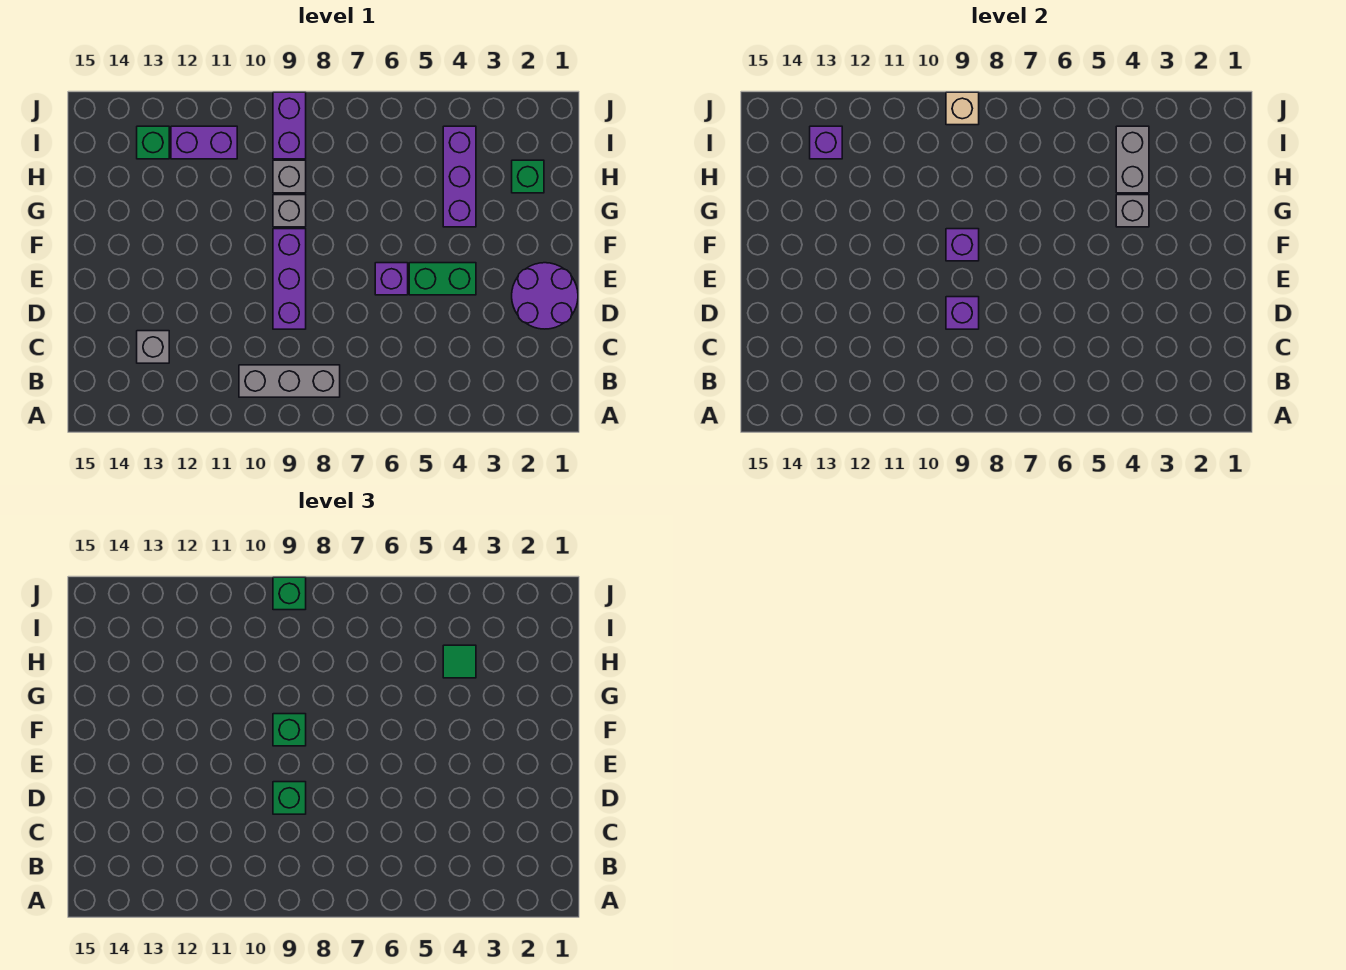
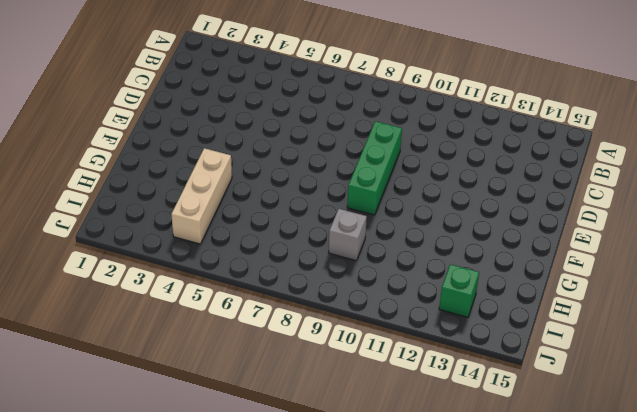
green 1x3 brick [347,121,402,215] -> purple 1x3 brick [273,229,306,329]
tan 1x3 brick [171,148,232,244] -> purple 1x3 brick [443,126,476,227]
none -> grey 1x3 brick [239,365,340,397]
none -> grey 1x1 brick [137,331,169,363]
none -> purple 2x2 round brick [512,263,578,329]

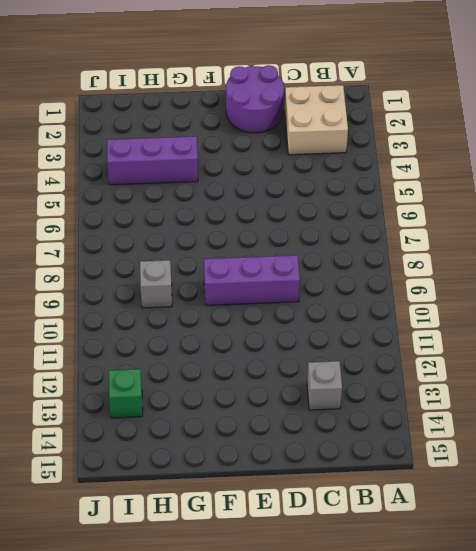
tan 2x2 brick [285,85,348,155] -> none
none -> grey 1x3 brick [239,365,340,397]
none -> green 1x2 brick [409,263,476,295]
none -> purple 1x1 brick [375,263,408,295]

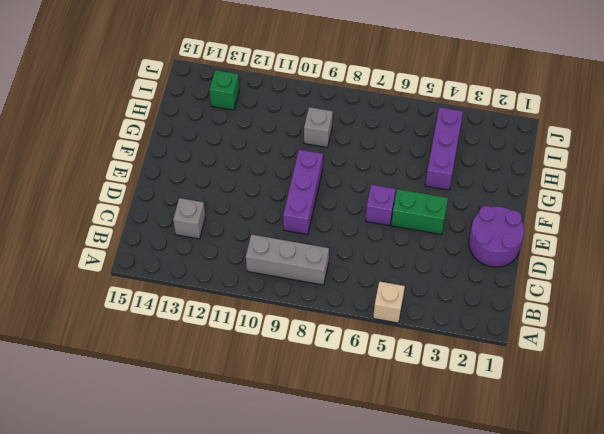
tan 1x1 brick [373,281,405,323] -> tan 1x1 brick moved to [946,92,979,125]
none -> grey 1x1 brick [273,195,306,227]
none -> green 1x1 brick [512,160,544,193]
none -> purple 1x2 brick [273,92,306,159]

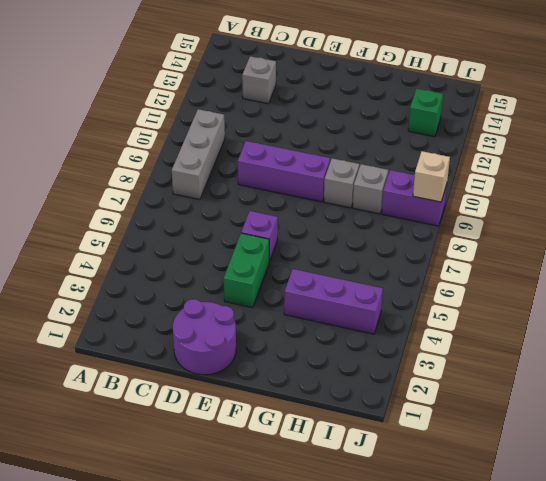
none -> green 1x1 brick [512,160,544,193]
none -> purple 1x2 brick [171,126,237,159]
none -> purple 1x1 brick [946,297,979,329]

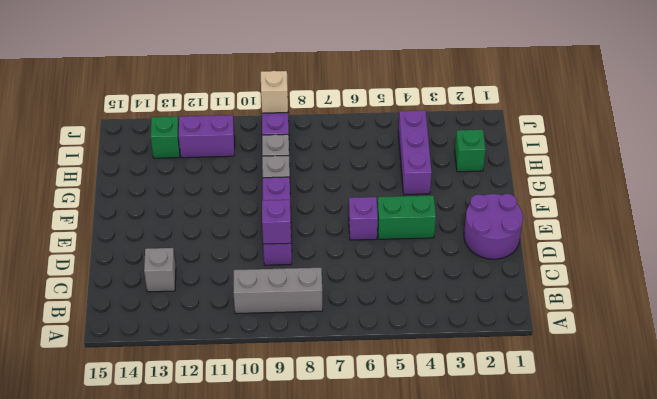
none -> purple 1x1 brick [946,229,979,261]
none -> grey 1x1 brick [1116,195,1149,227]
none -> grey 1x2 brick [1116,126,1149,193]

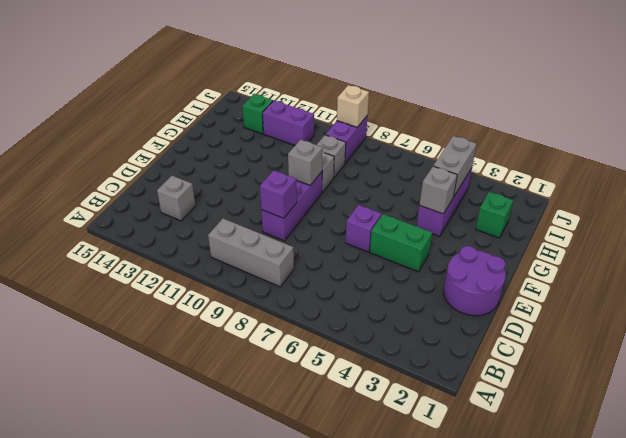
grey 1x1 brick [288,140,323,185] -> purple 1x1 brick [946,229,979,261]
none -> purple 1x1 brick [810,126,842,159]
none -> green 1x1 brick [273,782,306,814]
none -> green 1x1 brick [273,714,306,746]

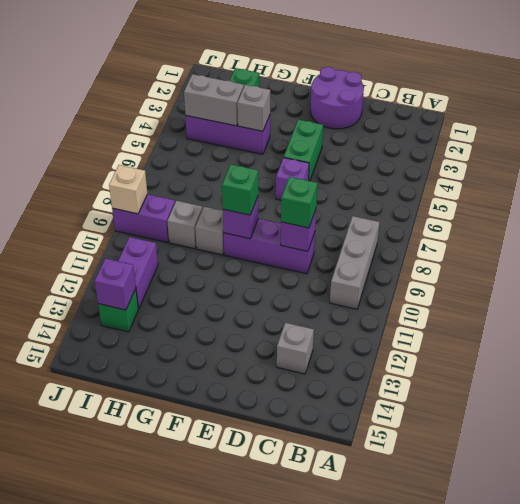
none -> green 1x1 tile [443,645,476,678]
none -> green 1x1 brick [273,577,306,610]

